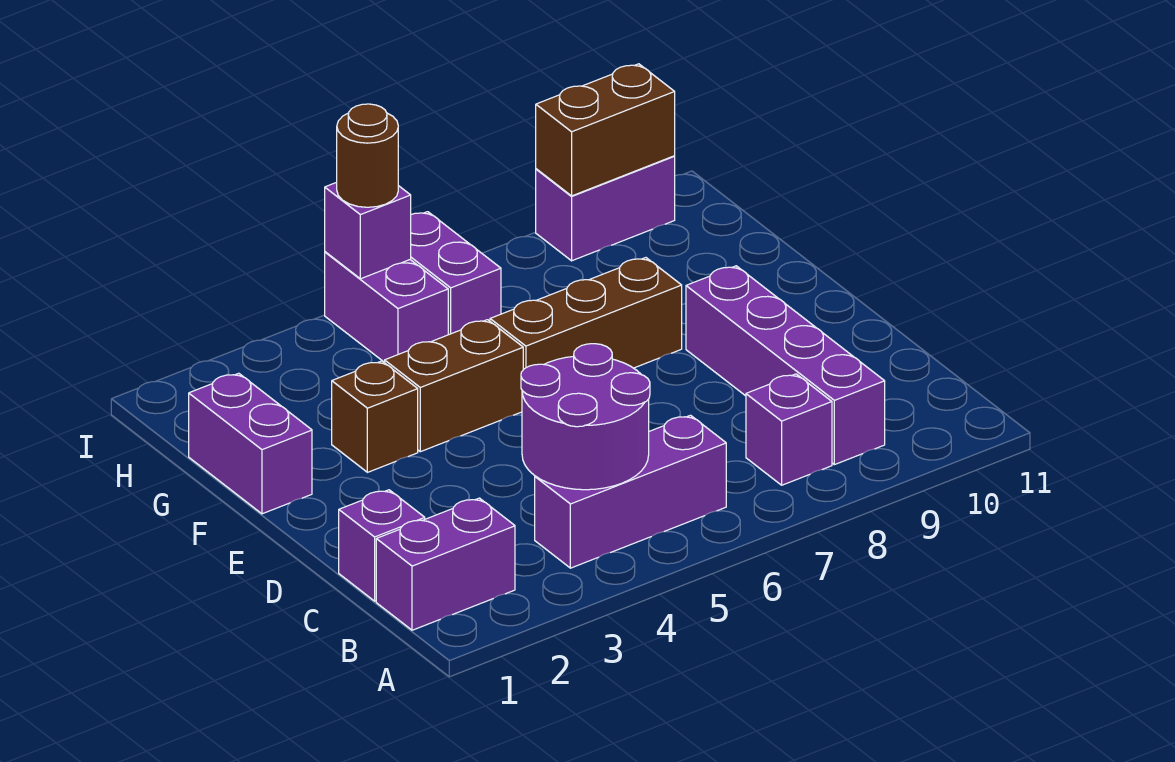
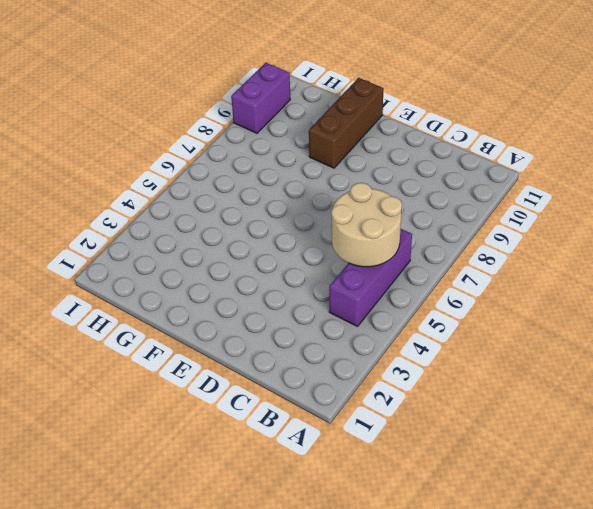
tan 2x2 round brick [331,183,402,267] -> purple 2x2 round brick [521,344,650,490]
brown 1x3 brick [309,78,384,168] -> brown 1x3 brick moved to [490,258,682,370]
none -> purple 1x2 brick [376,498,515,630]
none -> purple 1x1 brick [746,374,832,485]
none -> purple 1x4 brick [686,266,885,465]

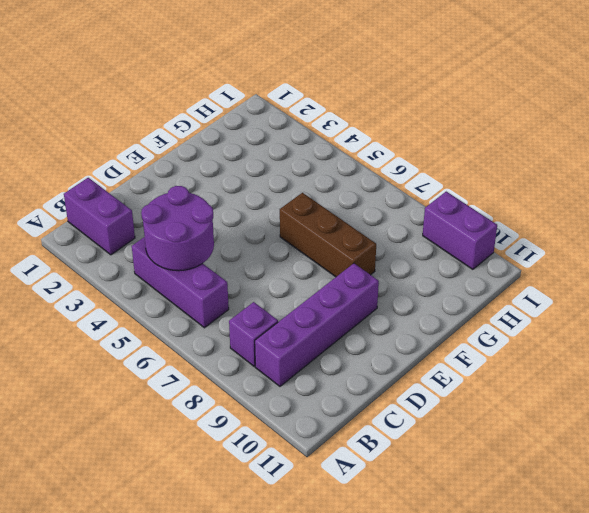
none -> purple 1x1 brick [339,490,425,601]
none -> purple 1x2 brick [189,373,312,514]
none -> brown 1x1 brick [332,361,418,472]

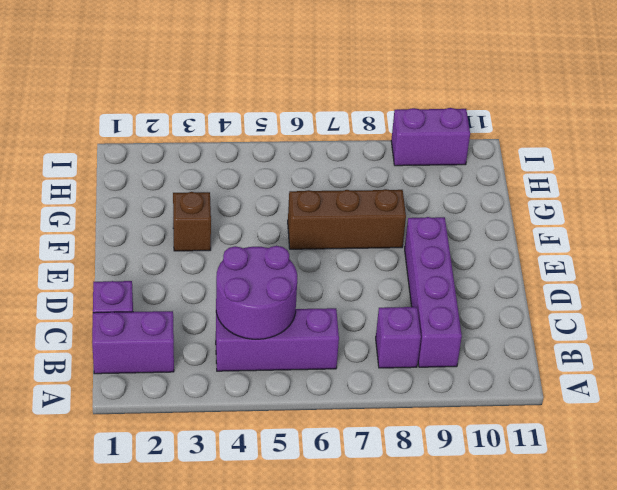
none -> purple 1x2 brick [189,373,312,514]
none -> brown 1x2 brick [385,320,523,452]
none -> purple 1x2 brick [325,252,448,362]

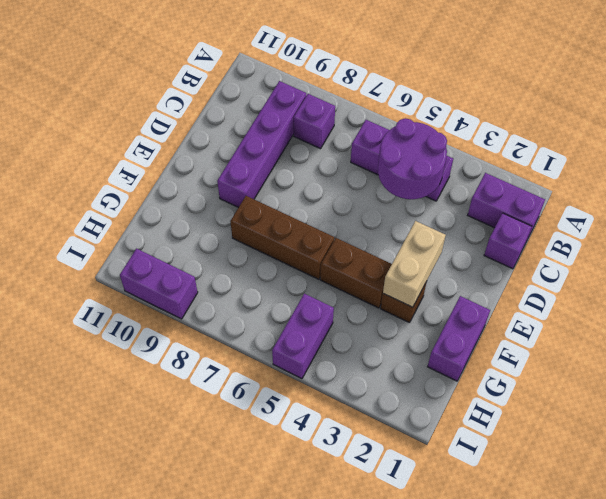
tan 1x2 brick [383,221,446,307] -> none
none -> purple 1x2 brick [410,212,501,335]
none -> purple 1x1 brick [325,182,411,279]
none -> brown 1x2 brick [536,64,675,196]

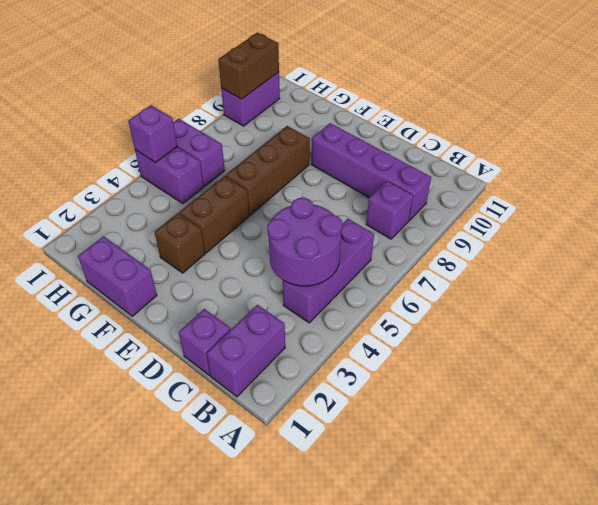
none -> brown 1x1 round brick [337,104,398,207]

